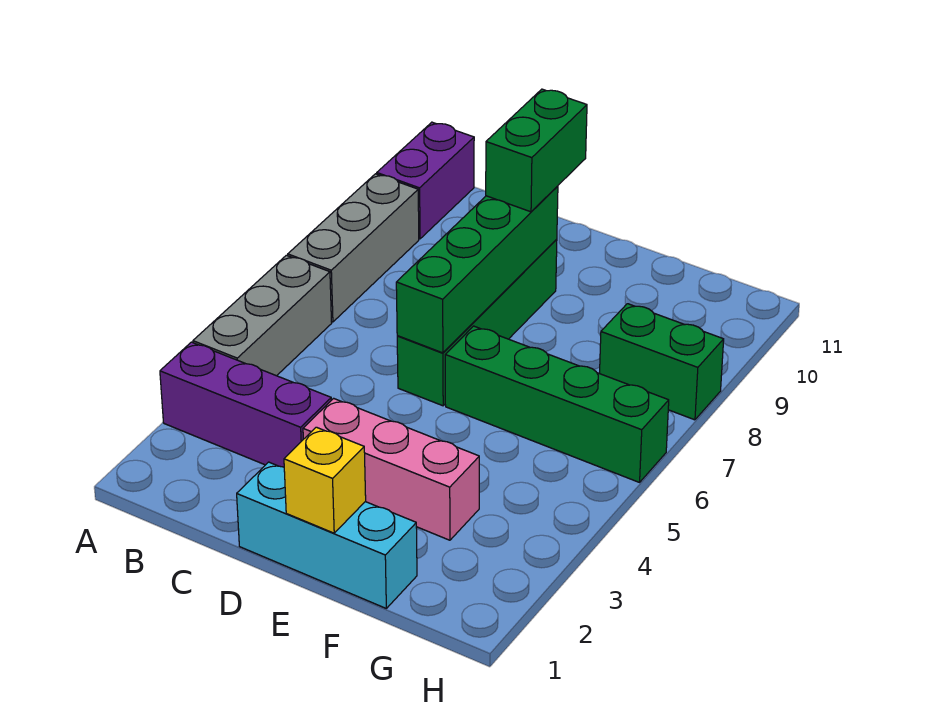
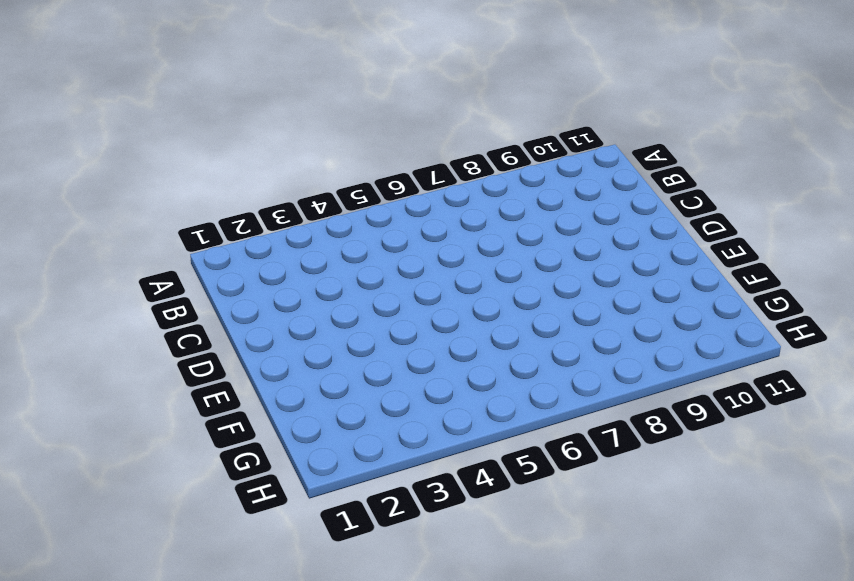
none -> purple 1x3 brick [160,342,331,467]
none -> grey 1x3 brick [193,255,332,376]
none -> grey 1x3 brick [288,174,419,322]

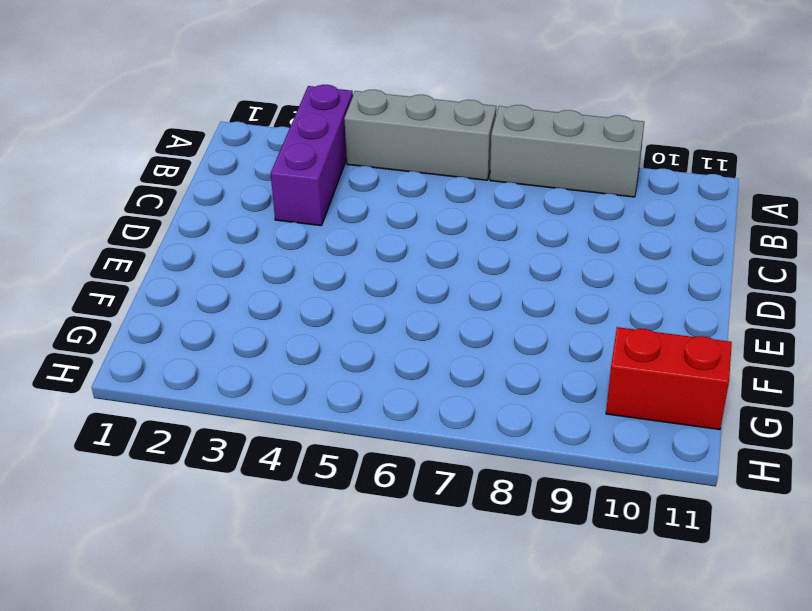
red 1x2 brick [606,327,732,430] -> none
none -> purple 1x2 brick [377,122,474,239]
none -> cyan 1x3 brick [237,462,417,608]
none -> pink 1x3 brick [303,398,479,540]

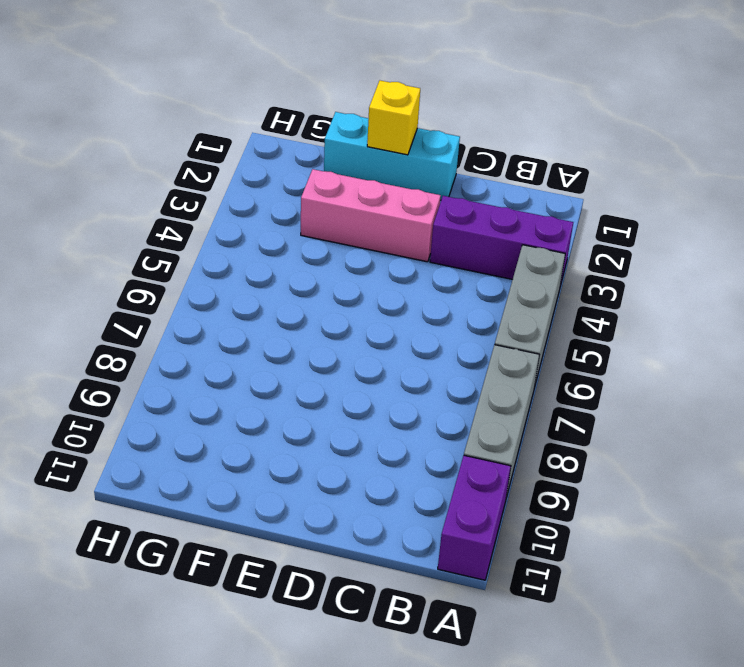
none -> green 1x4 brick [397,239,557,406]
none -> green 1x4 brick [445,326,669,482]
none -> green 1x2 brick [600,304,724,420]

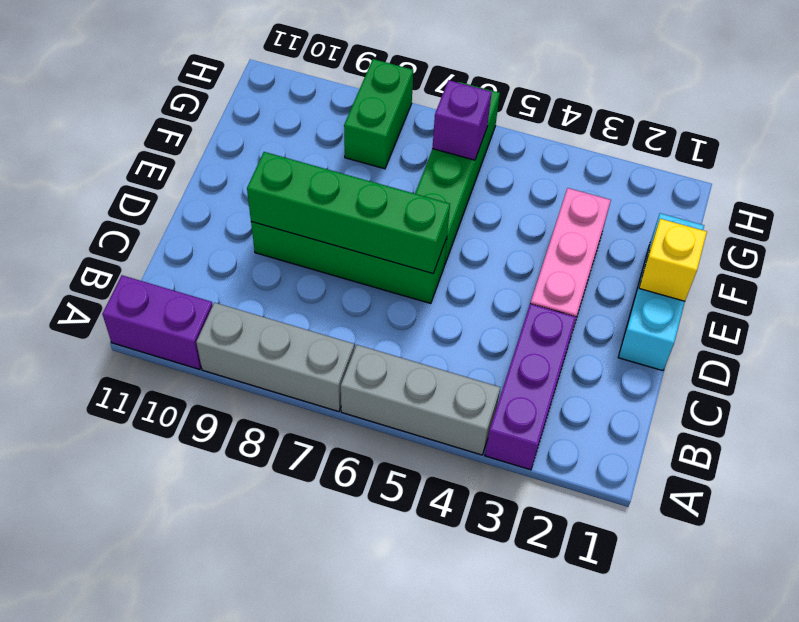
purple 1x1 brick [432,80,492,160] -> none
none -> green 1x2 brick [486,89,587,212]

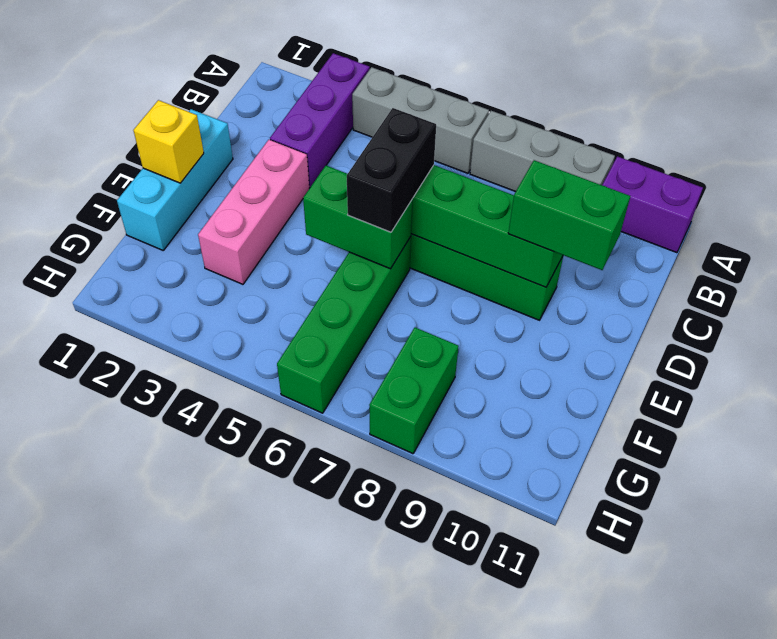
black 1x2 brick [347,108,436,232] -> none
green 1x2 brick [303,166,412,269] -> none

